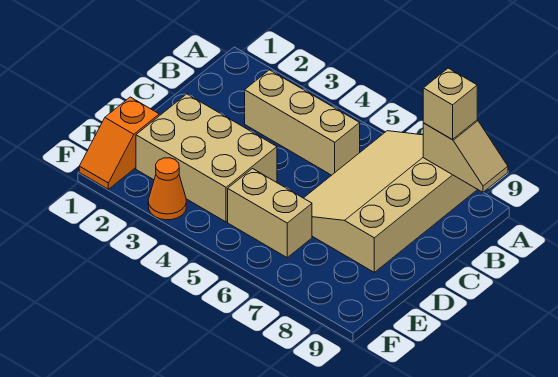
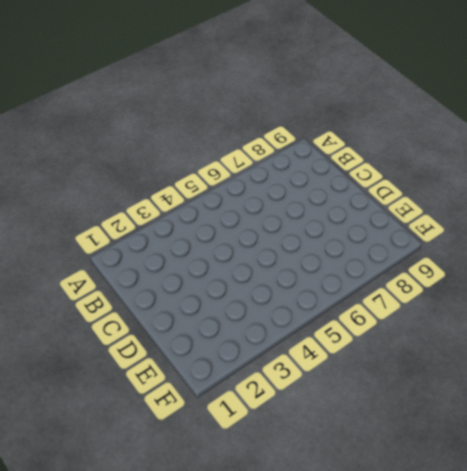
none -> tan 3x4 slope [304,131,477,272]
none -> tan 1x3 brick [245,70,360,175]

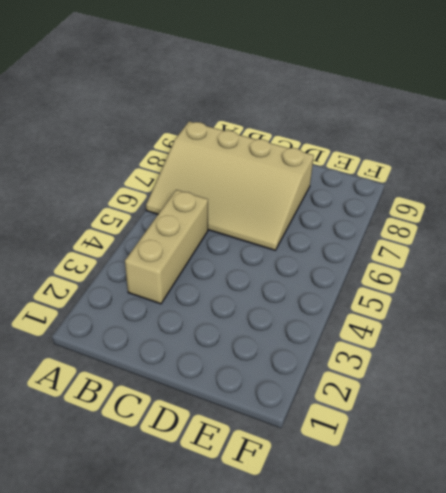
none -> tan 2x3 brick [136,94,277,222]
none -> orange 1x2 slope [79,97,160,189]

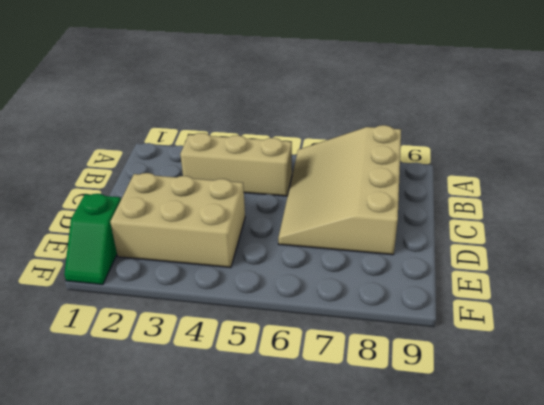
green 1x2 slope [64,194,121,285] -> orange 1x2 slope [79,97,160,189]
none -> tan 1x2 brick [228,169,312,258]
none -> orange 1x1 cone [148,158,186,220]

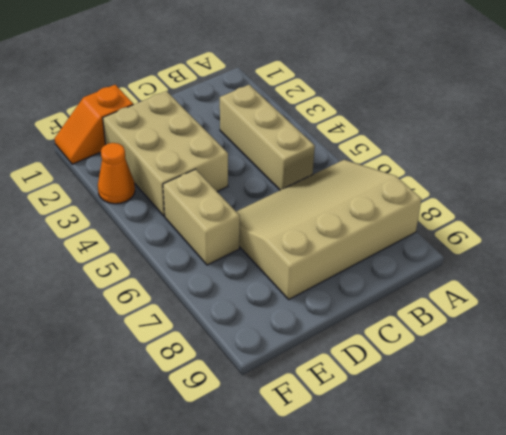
none -> tan 1x2 slope [423,120,508,192]
none -> tan 1x1 brick [423,68,477,139]

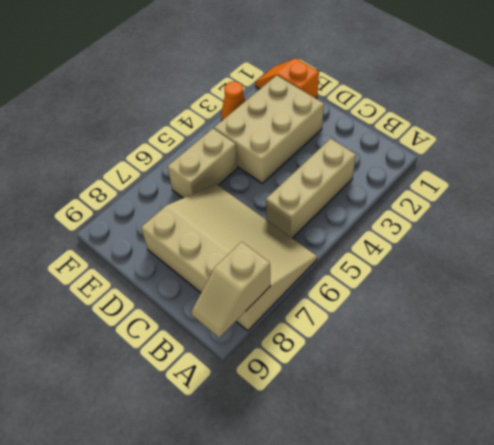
none -> tan 1x1 brick [423,68,477,139]

